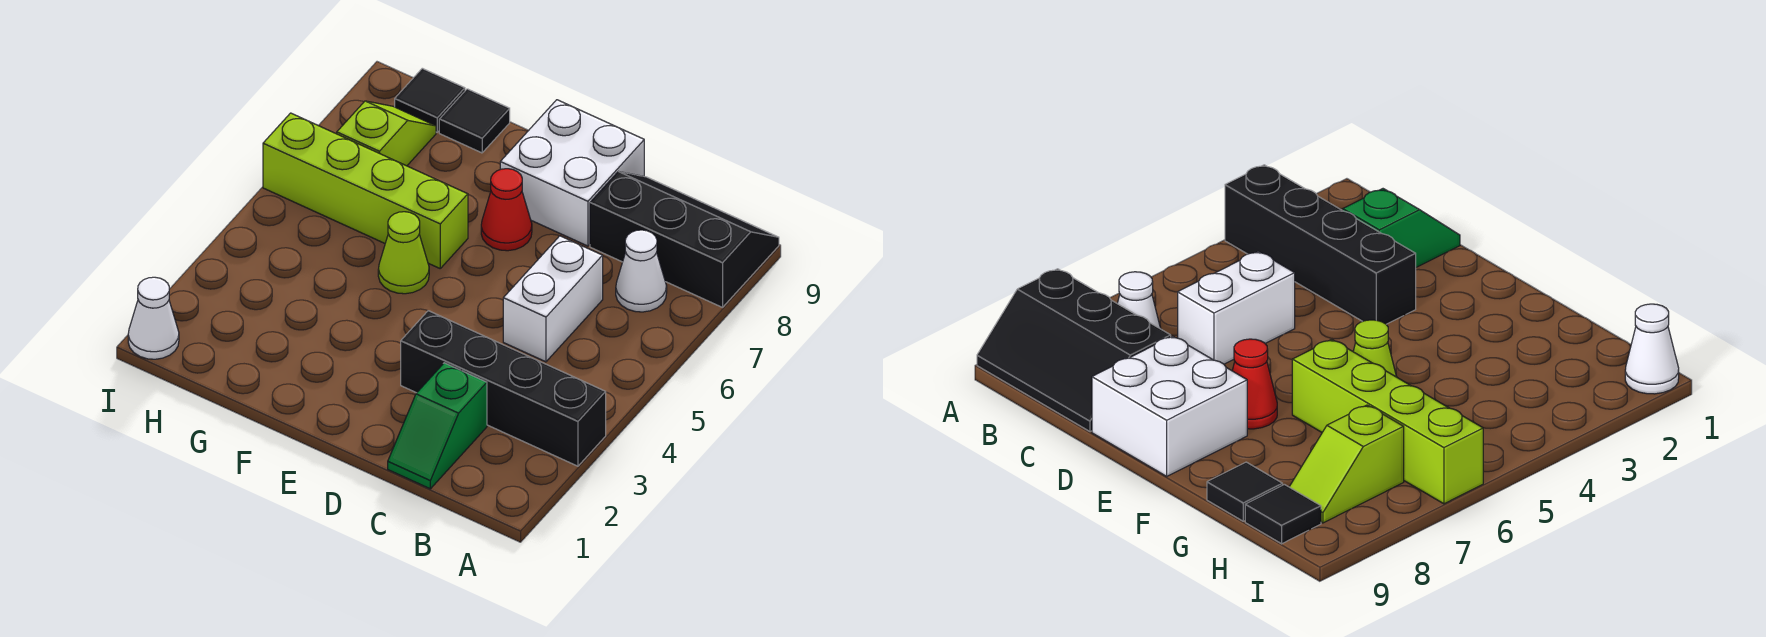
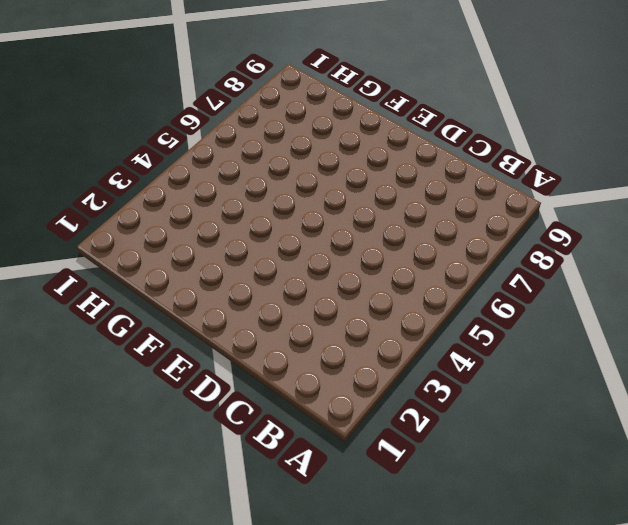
none -> black 1x4 brick [401,311,606,466]
none -> black 2x3 slope [590,172,779,307]
none -> white 1x1 cone [616,230,667,312]

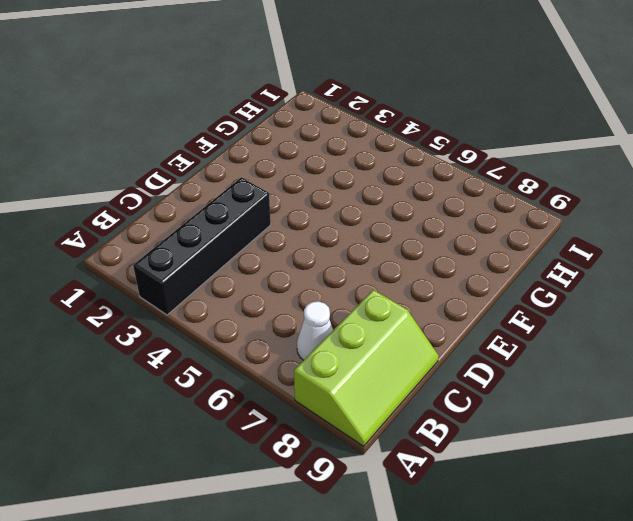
lime 2x3 slope [294,290,439,446] -> black 2x3 slope [590,172,779,307]
none -> green 1x2 slope [388,363,487,489]
none -> white 1x2 brick [503,236,603,362]
none -> white 2x2 brick [500,100,644,246]

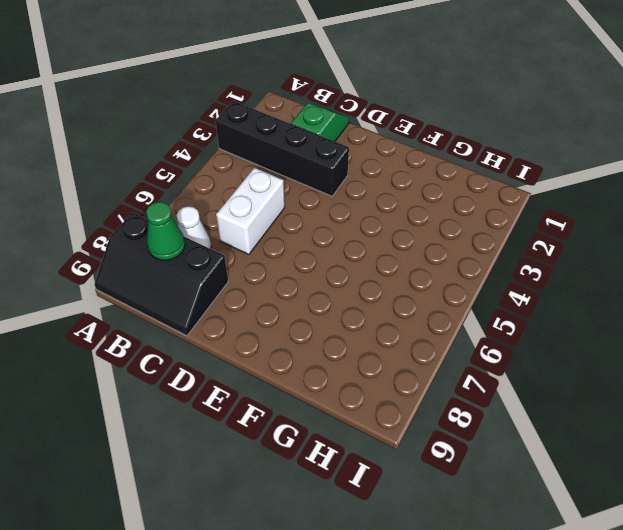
green 1x1 cone [146,202,185,260] -> none
none -> white 2x2 brick [500,100,644,246]
none -> red 1x1 cone [481,169,532,251]
none -> lime 1x1 cone [378,212,429,294]

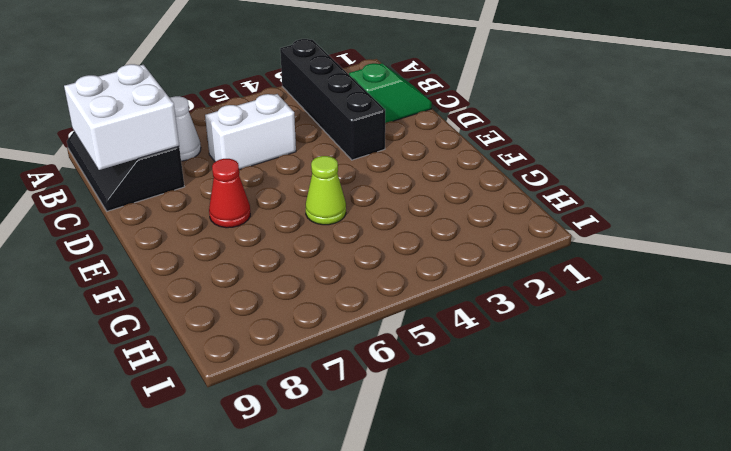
white 2x2 brick [64,64,179,170] -> white 2x2 brick moved to [500,100,644,246]
none -> lime 1x4 brick [263,113,468,268]
none -> black 1x1 tile [439,89,510,153]
none -> lime 1x2 slope [337,101,436,166]

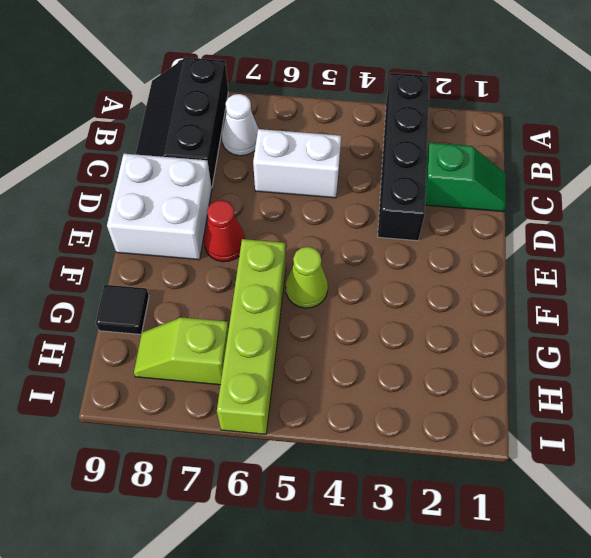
none -> black 1x1 tile [395,68,465,132]
none -> white 1x1 cone [128,277,179,359]

